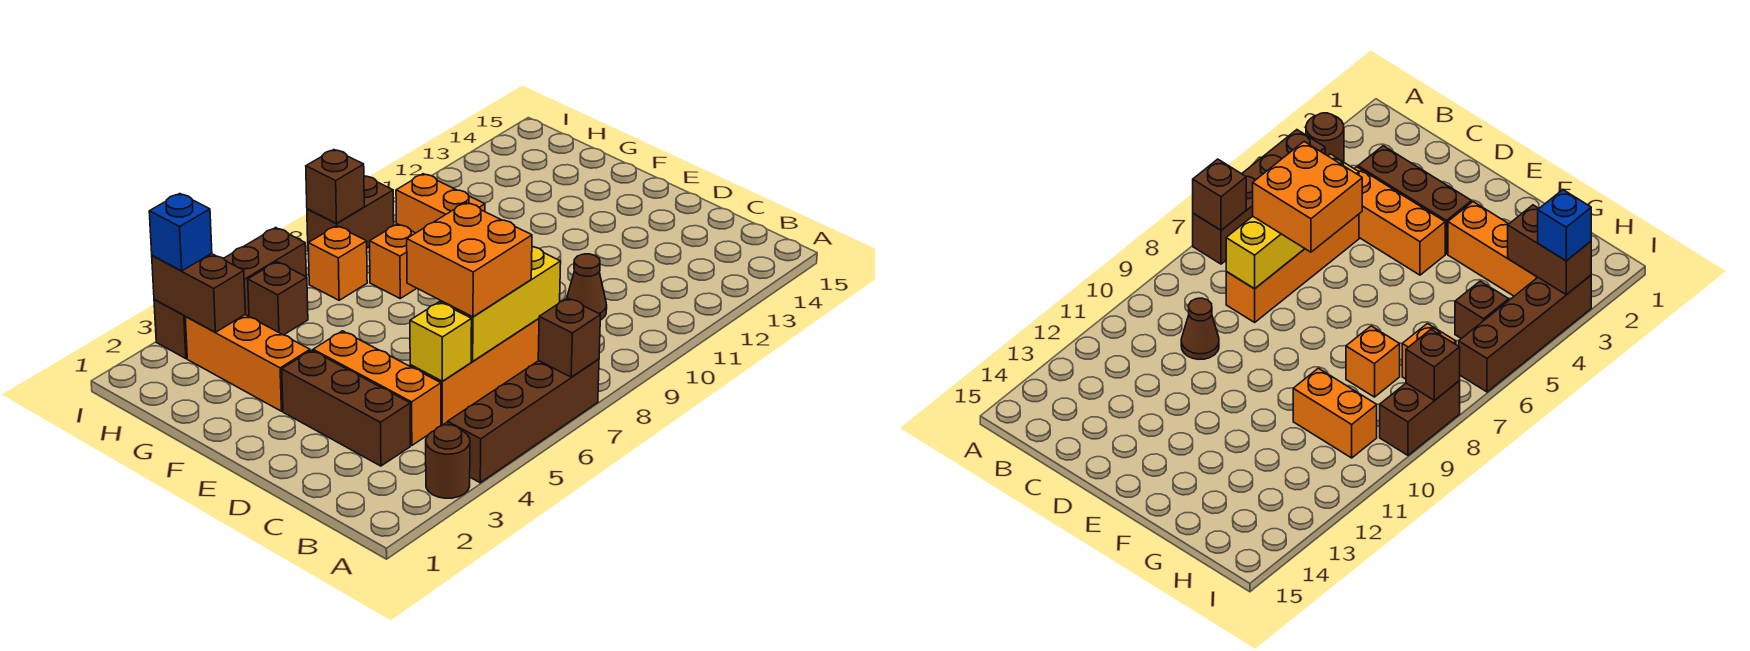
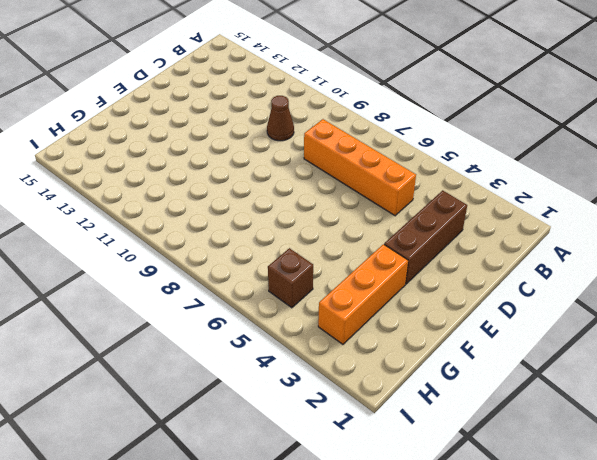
none -> brown 1x1 round brick [426,425,470,498]
none -> brown 1x4 brick [448,359,599,483]
none -> orange 1x3 brick [313,331,441,445]

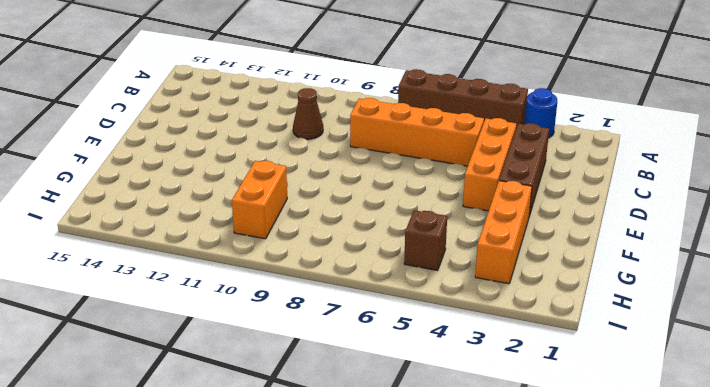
blue 1x1 round brick [525,88,557,138] -> brown 1x1 round brick [426,425,470,498]
none -> orange 1x1 brick [370,224,417,298]
none -> orange 1x1 brick [308,226,367,300]
none -> brown 1x4 brick [154,228,306,359]

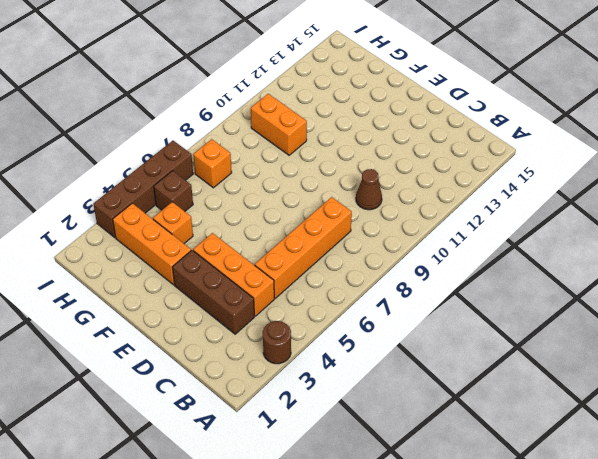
orange 1x1 brick [153,202,193,243] -> orange 1x1 brick moved to [370,224,417,298]
none -> brown 1x4 brick [448,359,599,483]
none -> brown 1x2 brick [307,176,394,251]
none -> brown 1x1 brick [538,298,601,377]

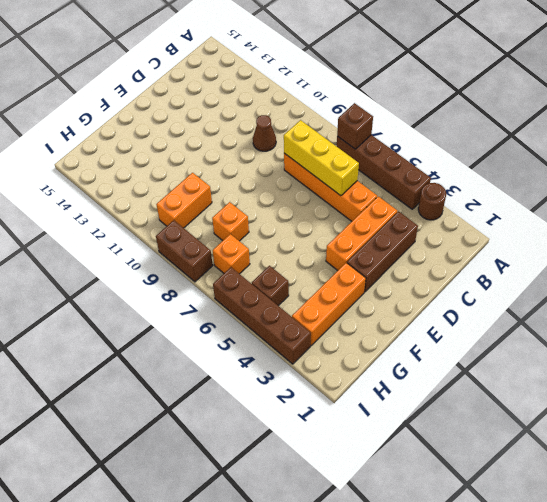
none -> yellow 1x1 brick [410,302,472,381]
none -> brown 1x2 brick [152,254,245,332]
none -> brown 1x1 brick [306,150,364,223]

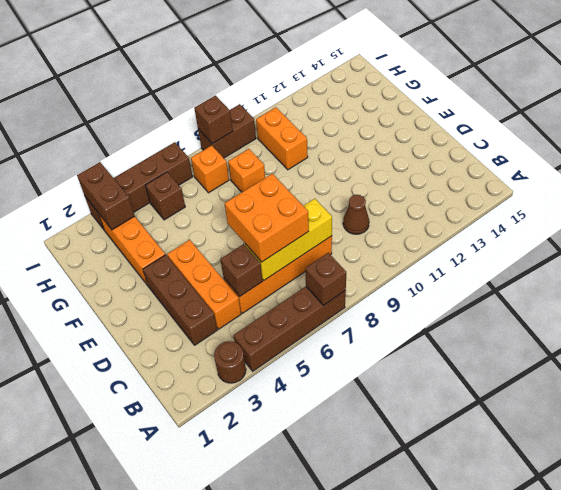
brown 1x1 brick [220,244,263,296] -> yellow 1x1 brick [410,302,472,381]
none -> blue 1x1 brick [149,194,212,271]

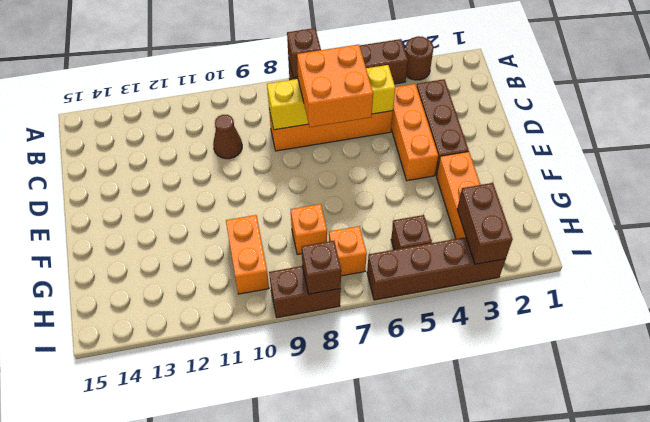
none -> blue 1x1 brick [149,194,212,271]

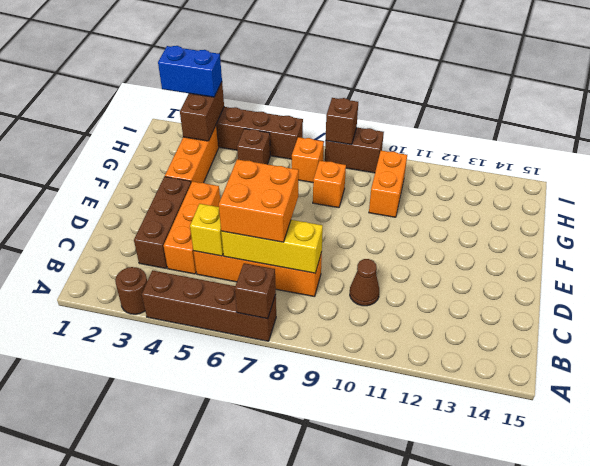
blue 1x2 brick [158,46,222,97] -> blue 1x1 brick [149,194,212,271]

